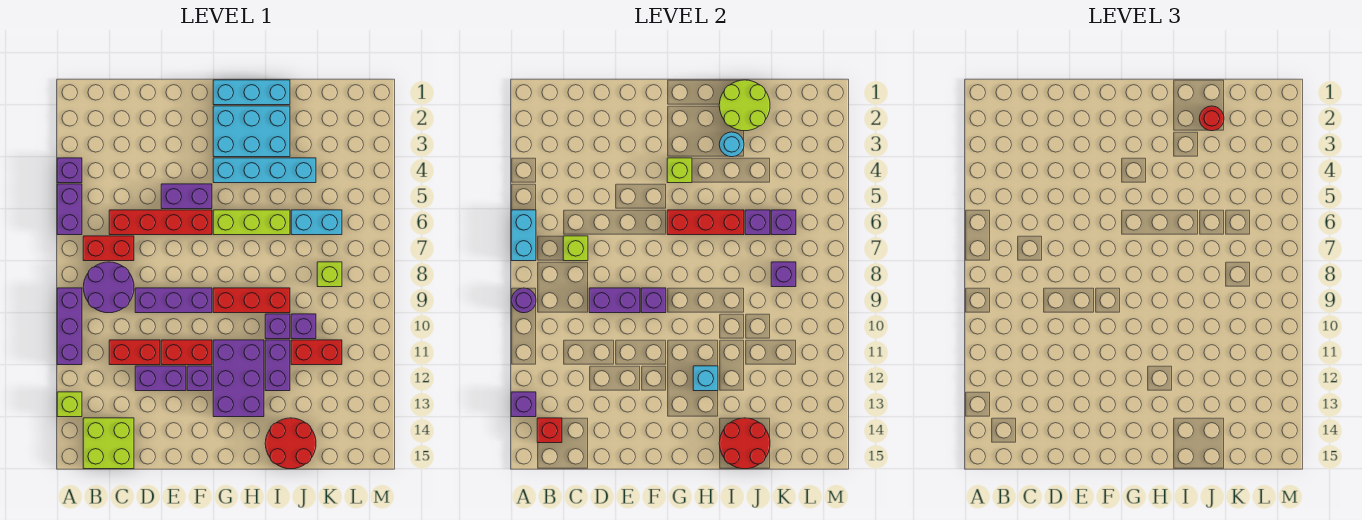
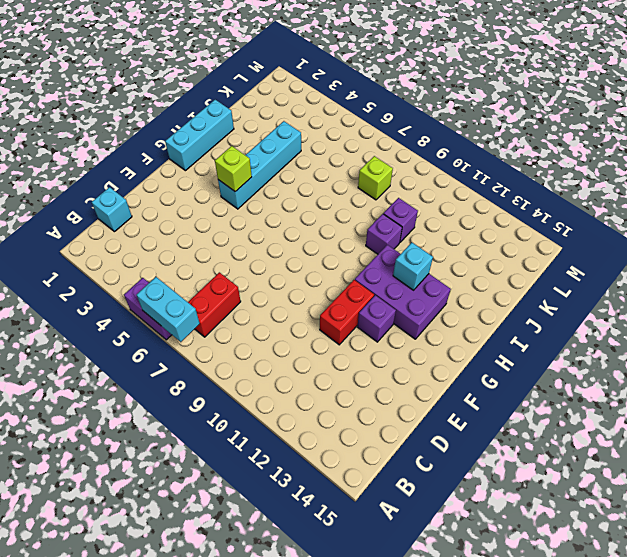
cyan 1x1 brick [92,187,132,232] -> none
none -> purple 1x1 brick [57,158,82,183]
none -> purple 1x3 brick [57,288,82,365]
none -> lime 1x1 brick [57,392,82,417]
none -> purple 2x2 round brick [83,262,134,313]

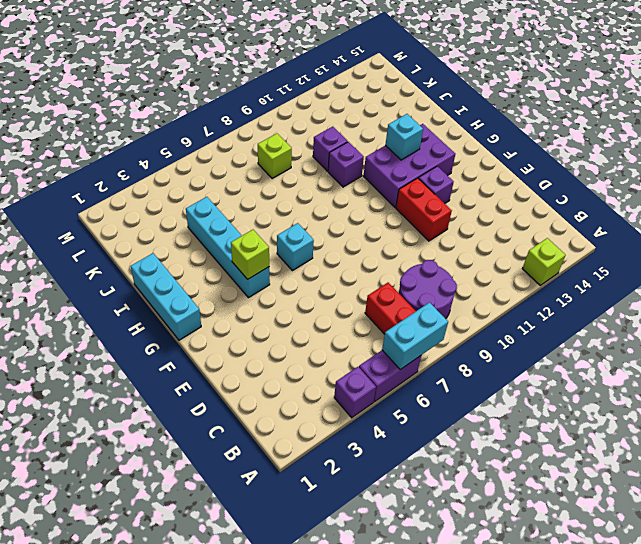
cyan 1x1 brick [277,223,314,271] -> lime 1x3 brick [213,210,290,235]
none -> purple 1x3 brick [57,288,82,365]
none -> lime 2x2 brick [83,418,134,469]
none -> red 1x4 brick [109,210,212,235]
none -> red 1x2 brick [109,340,160,365]

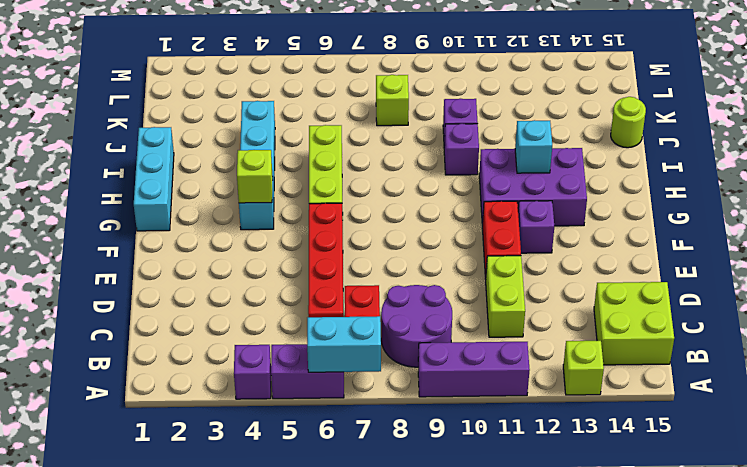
lime 1x2 brick [486,256,525,337] -> red 1x2 brick [109,340,160,365]
lime 1x1 round brick [611,97,646,148] -> red 2x2 round brick [265,418,316,469]
none -> purple 1x3 brick [135,288,212,313]
none -> purple 1x2 brick [135,366,186,391]
none -> purple 1x2 brick [161,184,212,209]
none -> cyan 2x3 brick [213,106,290,157]

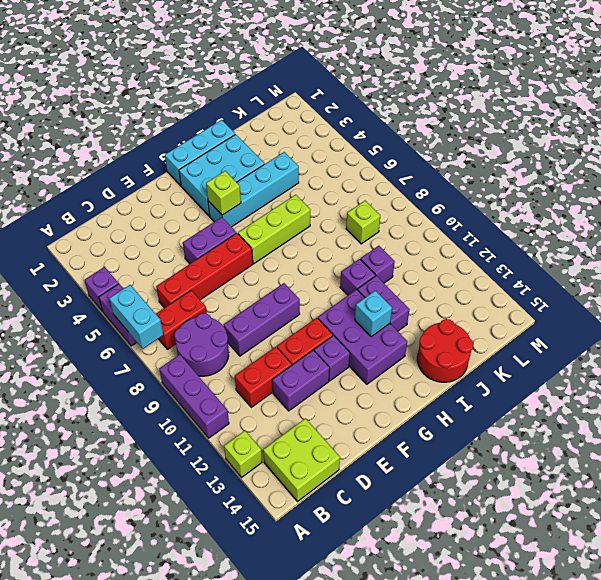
none -> red 1x3 brick [213,288,290,313]
none -> cyan 1x2 brick [291,210,342,235]
none -> red 1x2 brick [291,340,342,365]
none -> purple 1x1 round brick [511,288,536,313]

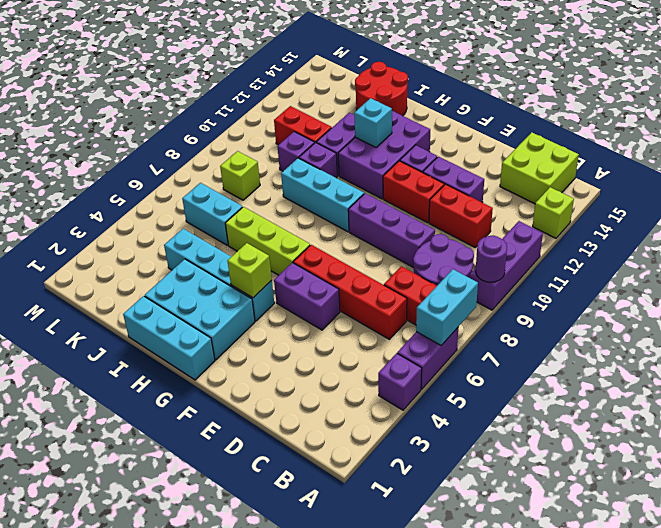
cyan 1x3 brick [281,158,364,232] -> red 1x3 brick [213,288,290,313]
none -> purple 1x1 brick [511,392,536,417]
none -> red 1x1 brick [537,418,562,443]
none -> lime 1x1 brick [563,236,588,261]
none -> purple 1x2 brick [589,288,640,313]

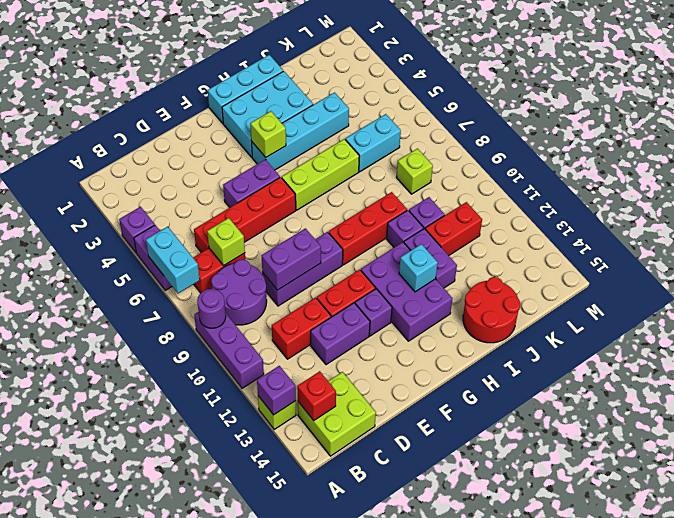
none -> purple 1x1 brick [641,288,666,313]
none -> red 1x3 brick [667,210,744,235]
none -> lime 2x2 round brick [719,80,770,131]
none -> cyan 1x1 round brick [719,132,744,157]

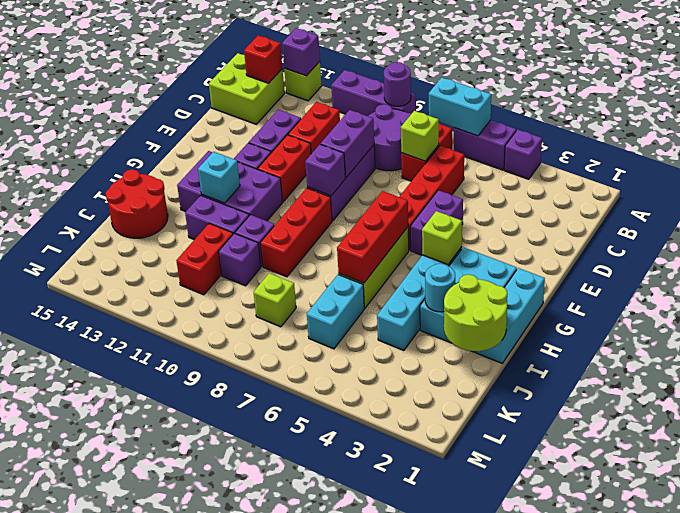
none -> red 2x2 round brick [719,418,770,469]
none -> purple 1x1 brick [745,210,770,235]
none -> purple 1x1 brick [771,210,796,235]
none -> purple 1x1 brick [771,262,796,287]

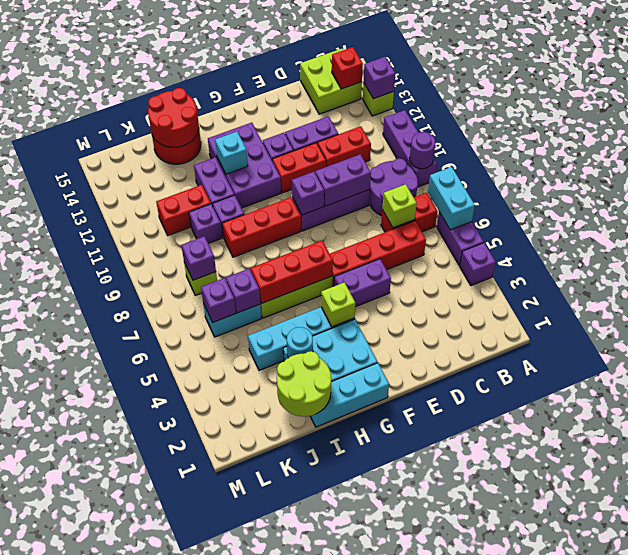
none -> red 1x1 round brick [1199,106,1224,131]

